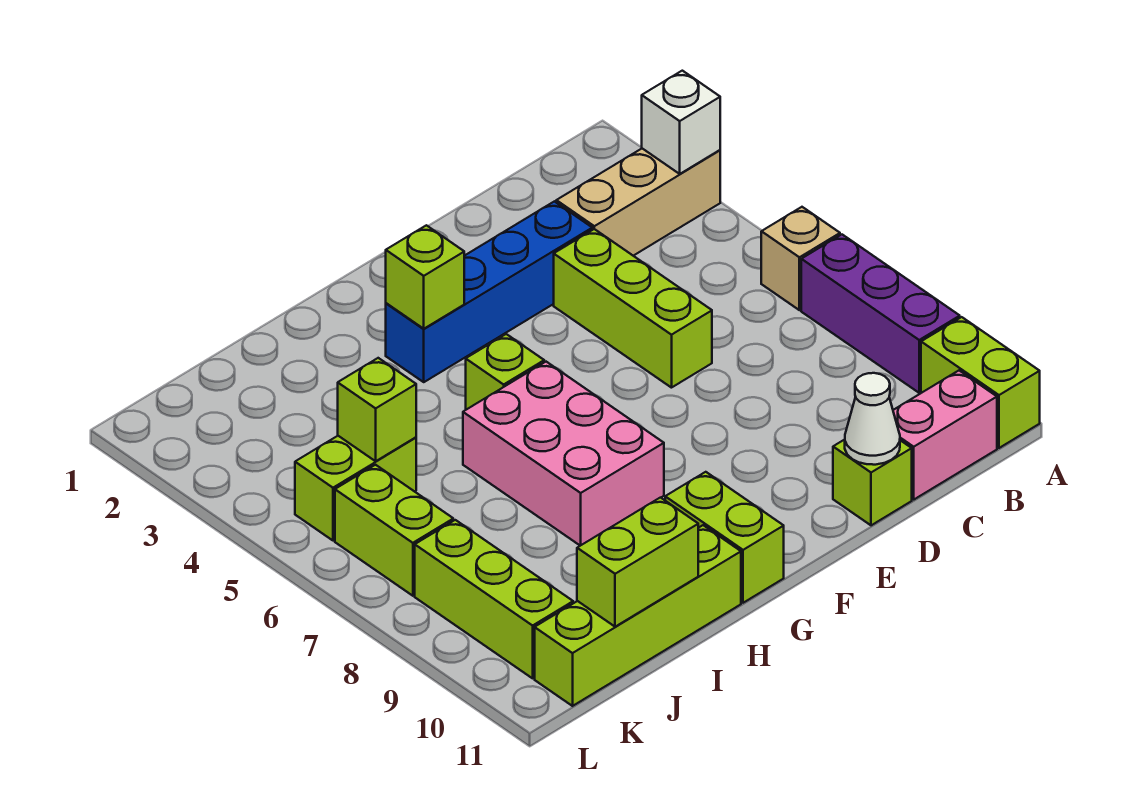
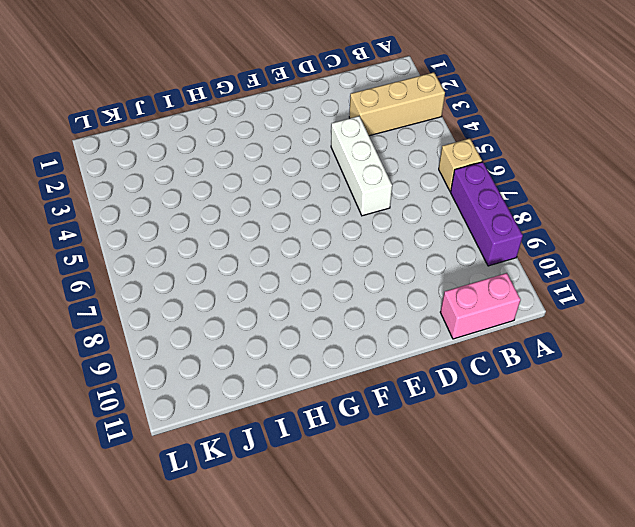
white 1x3 brick [331,116,392,216] -> lime 1x3 brick [554,229,712,388]
none -> lime 1x2 brick [921,317,1040,448]
none -> blue 1x4 brick [386,201,592,382]
none -> lime 1x1 brick [833,440,912,525]

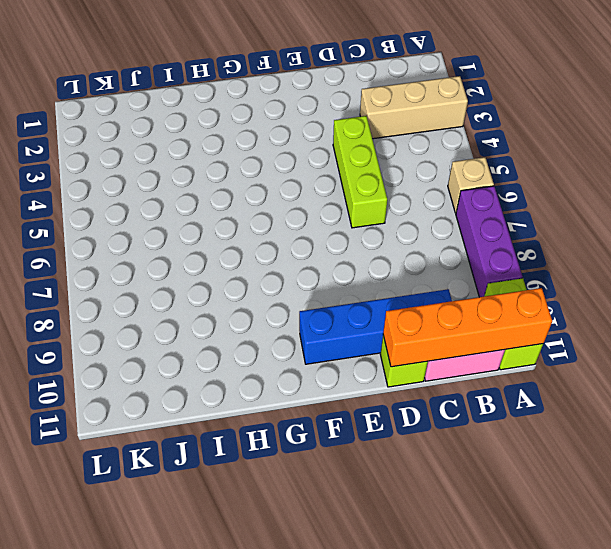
orange 1x4 brick [383,288,552,367] -> white 1x1 cone [845,373,900,465]
blue 1x4 brick [299,289,452,364] -> blue 1x4 brick moved to [386,201,592,382]
none -> lime 1x1 brick [466,334,544,410]
none -> pink 2x3 brick [463,362,664,546]
none -> lime 1x2 brick [665,472,784,603]

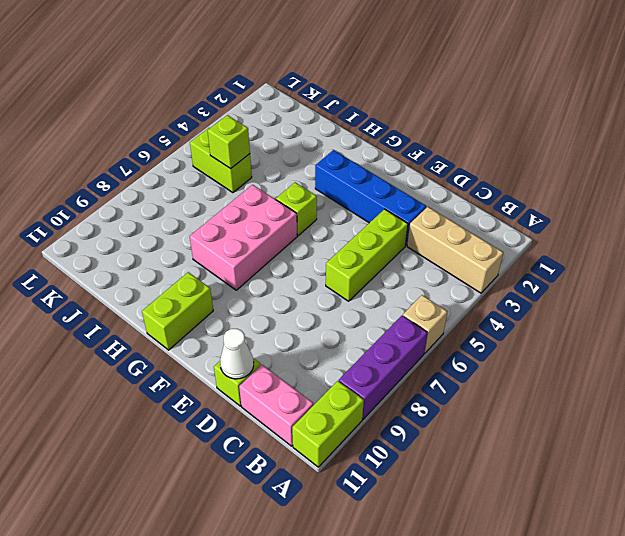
none -> lime 1x4 brick [535,525,741,706]
none -> lime 1x2 brick [335,465,453,596]
none -> lime 1x3 brick [415,520,573,678]

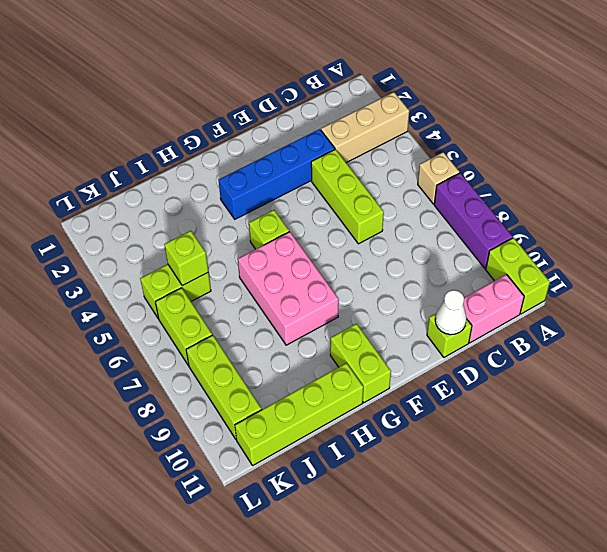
none -> white 1x1 brick [642,71,720,174]
none -> lime 1x1 brick [386,225,464,329]
none -> lime 1x2 brick [577,498,698,627]

